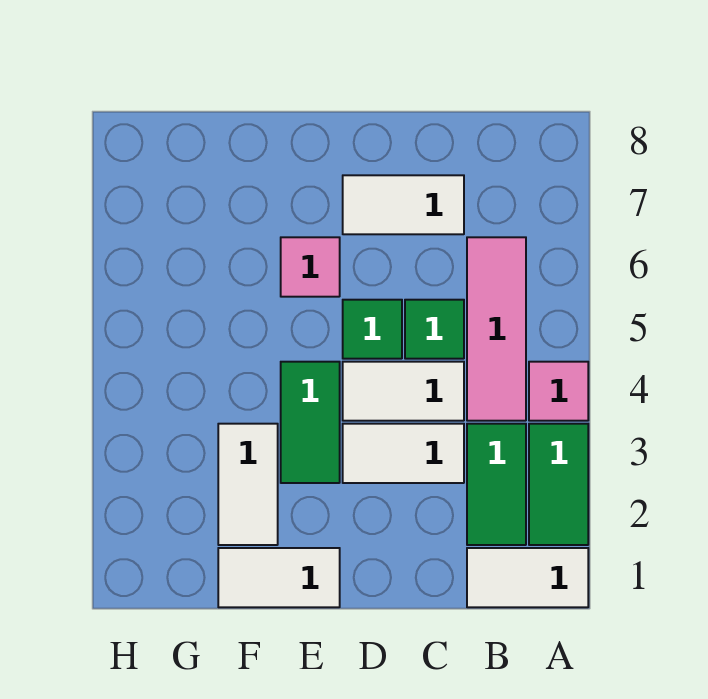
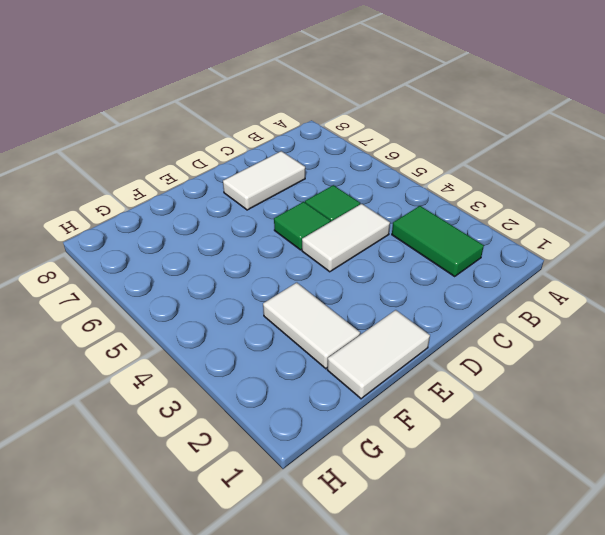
none -> white 1x2 tile [467,548,588,607]
none -> green 1x2 tile [529,424,588,545]
none -> pink 1x1 tile [529,362,588,421]

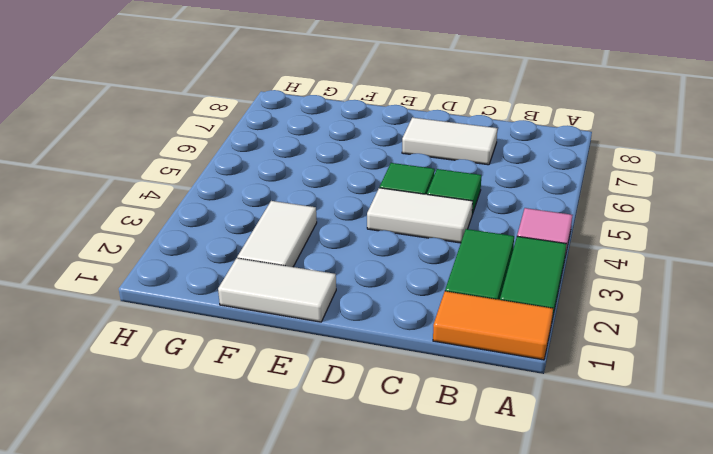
orange 1x2 tile [433,291,553,360] -> white 1x2 tile [467,548,588,607]
none -> pink 1x3 tile [467,237,526,421]
none -> white 1x2 tile [343,424,464,483]
none -> green 1x2 tile [281,362,340,483]

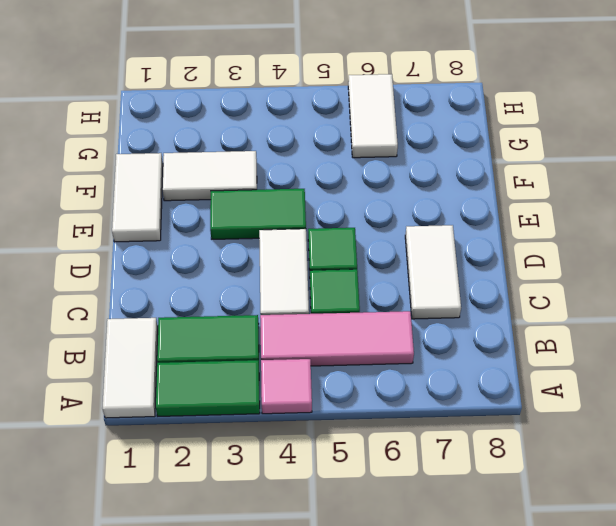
white 1x2 tile [348,74,398,158] -> white 1x2 tile moved to [343,424,464,483]
none -> pink 1x1 tile [281,237,340,297]

